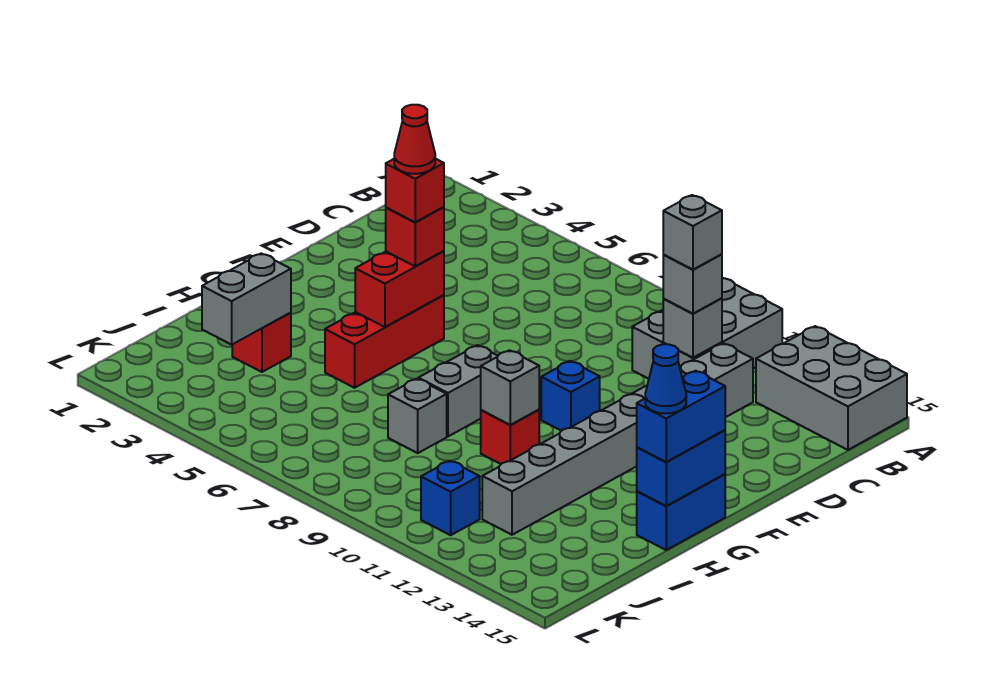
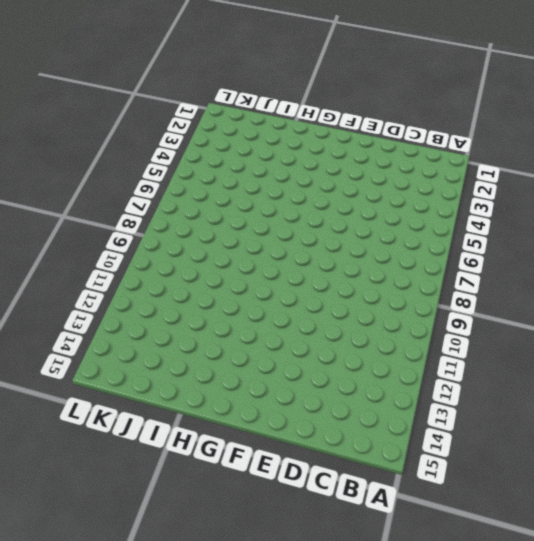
none -> grey 2x3 brick [632,278,782,379]
none -> grey 2x3 brick [756,326,907,450]
none -> grey 1x8 brick [482,343,753,535]

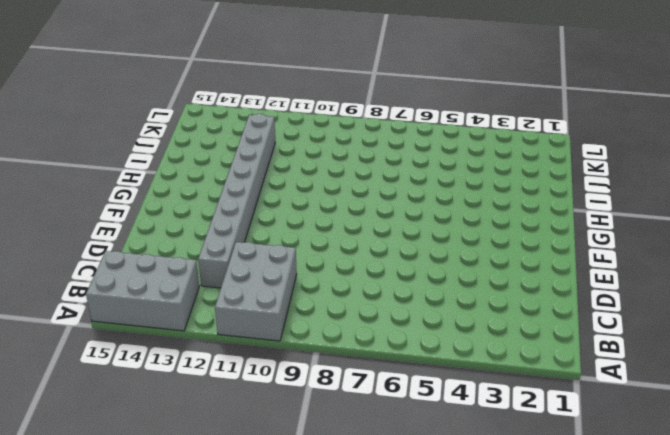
none -> red 1x3 brick [325,295,444,388]
none -> blue 1x1 brick [541,361,600,431]
none -> grey 1x2 brick [418,345,498,436]

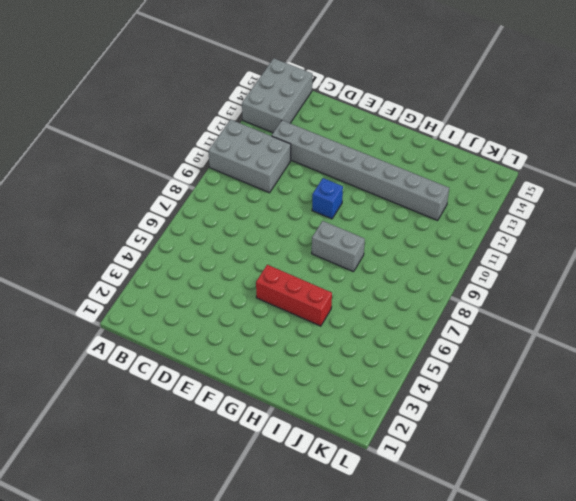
none -> blue 1x2 brick [637,474,725,550]
none -> red 1x1 brick [481,410,539,464]
none -> red 1x1 brick [232,313,291,372]

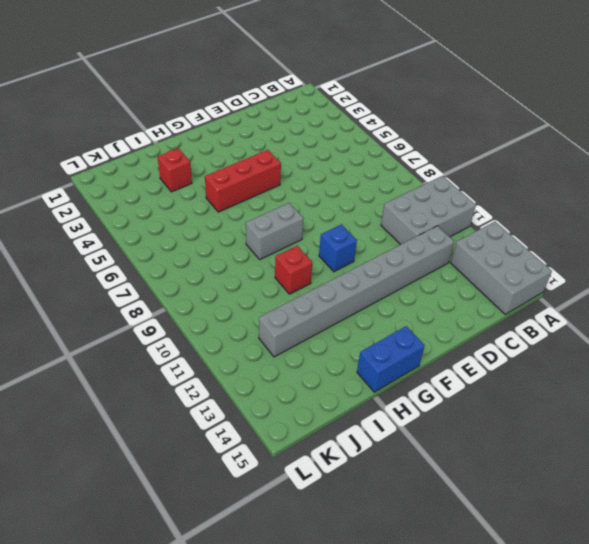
none -> grey 1x1 brick [388,379,447,453]
none -> blue 1x1 brick [421,461,480,535]
none -> grey 1x1 brick [663,298,722,358]

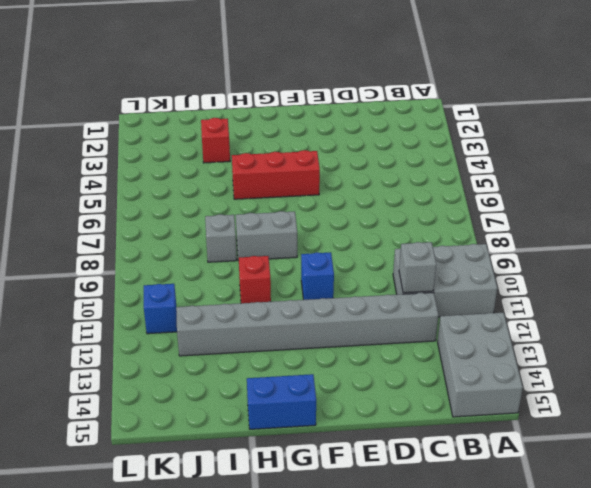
none -> red 1x2 brick [355,251,444,327]
none -> blue 1x2 brick [637,430,725,506]
none -> grey 1x1 brick [481,350,539,425]

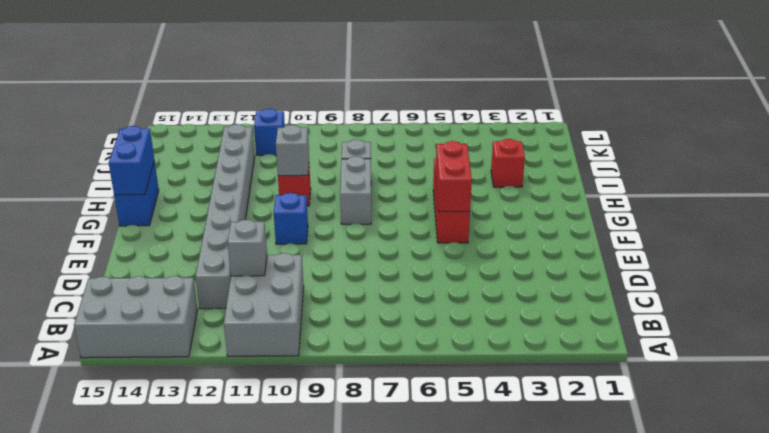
none -> grey 1x2 brick [202,253,291,345]
none -> grey 1x1 brick [663,254,722,314]
none -> red 1x1 brick [386,207,444,266]

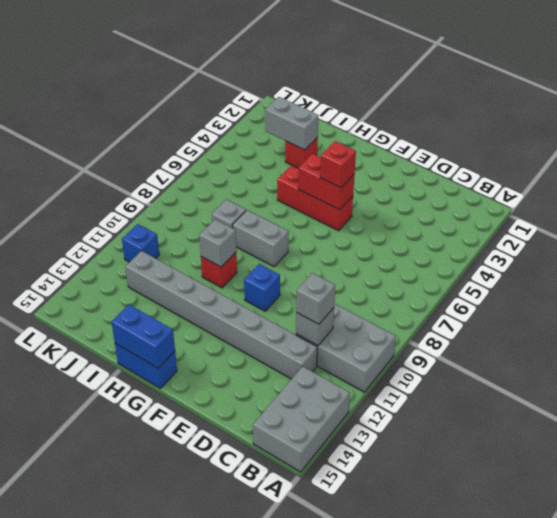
none -> blue 1x2 brick [637,371,725,462]
none -> grey 1x1 brick [663,195,722,270]
none -> red 1x1 brick [386,159,444,222]

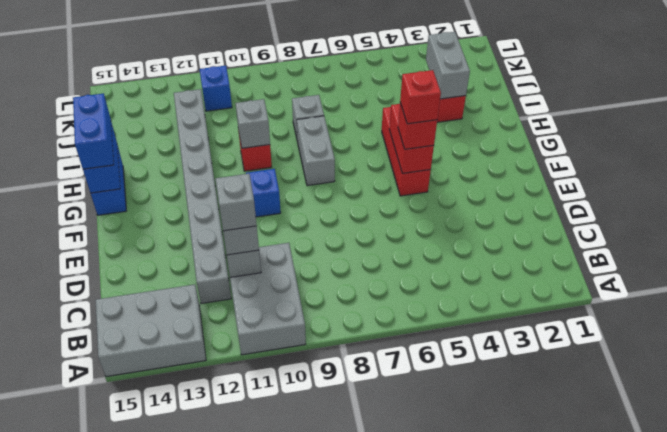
none -> blue 1x1 cone [645,344,686,413]
none -> red 1x1 cone [394,105,435,174]

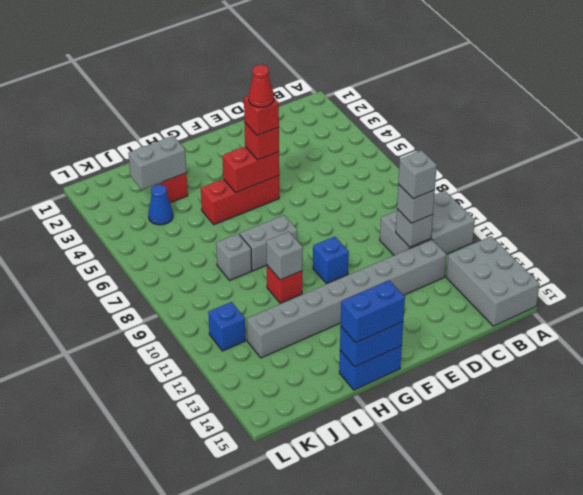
blue 1x1 cone [148,184,173,225] -> blue 1x1 cone moved to [645,344,686,413]

